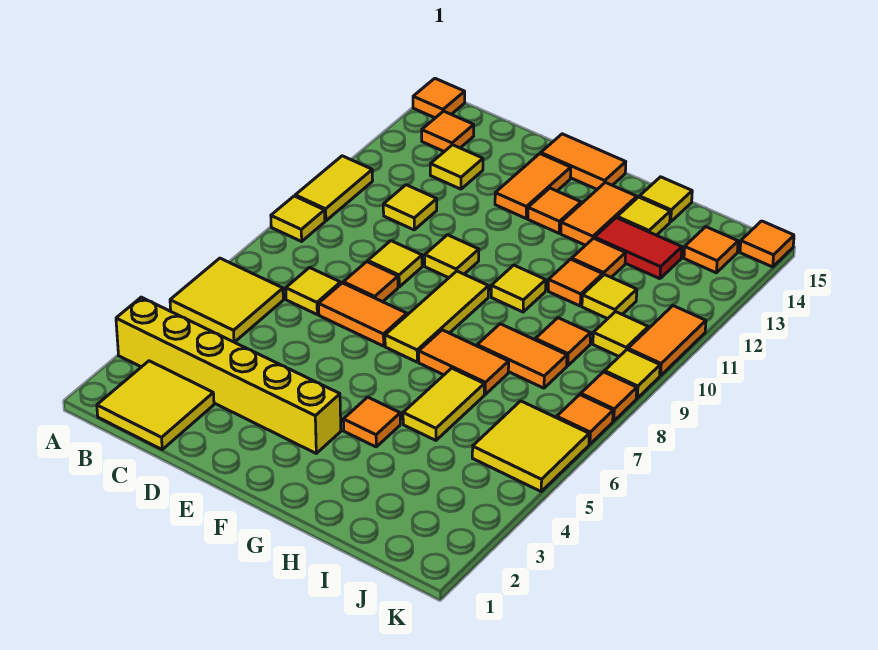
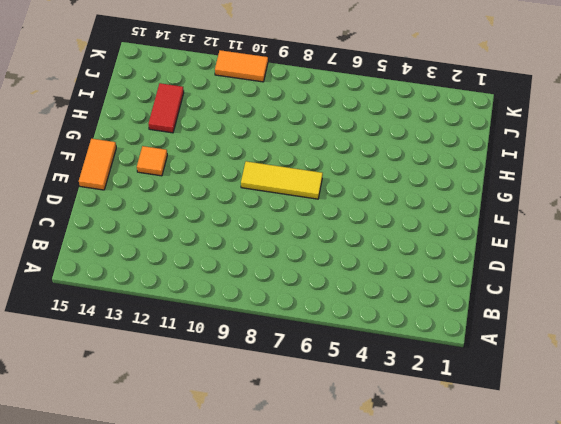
none -> yellow 1x6 brick [116,297,341,453]
none -> yellow 2x2 tile [170,258,283,342]
none -> yellow 1x1 tile [271,196,325,241]
none -> yellow 1x2 tile [295,156,373,221]

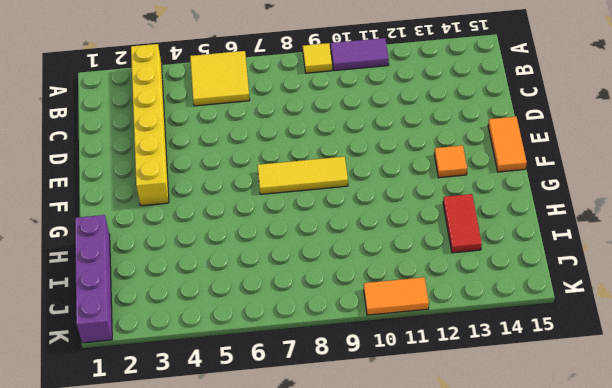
purple 1x2 tile [331,38,389,71] -> yellow 1x2 tile [295,156,373,221]
purple 1x4 brick [75,215,112,343] -> none
none -> orange 1x1 tile [413,78,465,118]
none -> yellow 2x2 tile [97,361,214,449]
none -> orange 1x1 tile [422,111,474,152]
none -> yellow 1x1 tile [286,268,341,314]

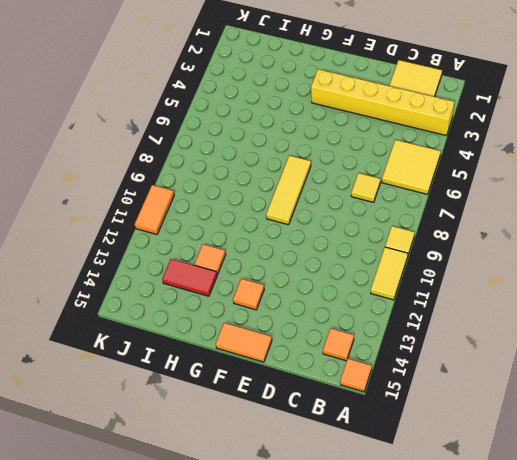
none -> yellow 1x1 tile [383,185,437,230]
none -> yellow 1x1 tile [430,145,483,189]
none -> orange 1x2 tile [319,283,407,346]
none -> orange 1x1 tile [343,262,398,302]

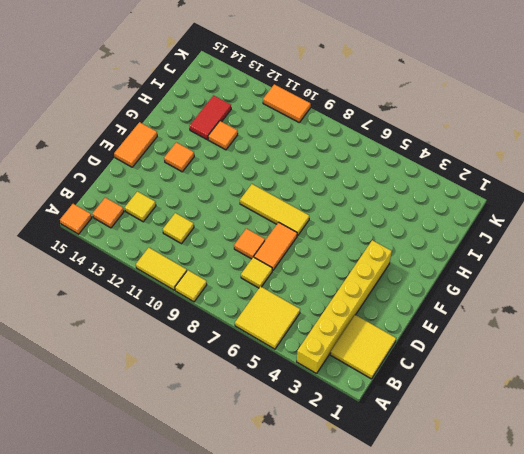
none -> yellow 1x1 tile [368,241,422,287]
none -> yellow 1x1 tile [425,235,479,278]
none -> orange 1x2 tile [495,154,571,218]
none -> orange 1x1 tile [343,397,400,447]

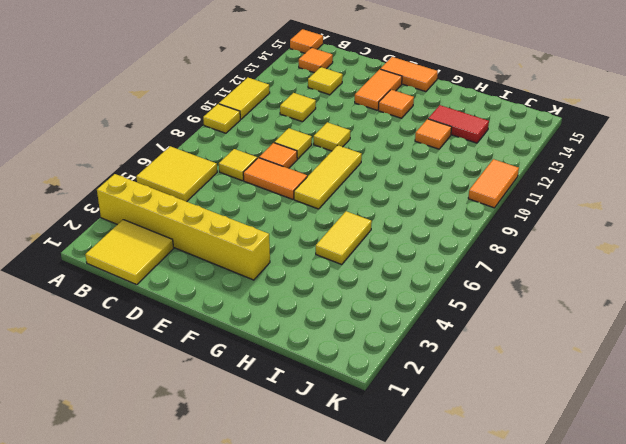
none -> orange 1x1 tile [343,397,400,447]
none -> orange 1x2 tile [419,330,509,394]
none -> yellow 1x1 tile [491,265,546,312]
none -> orange 1x2 tile [561,182,637,245]

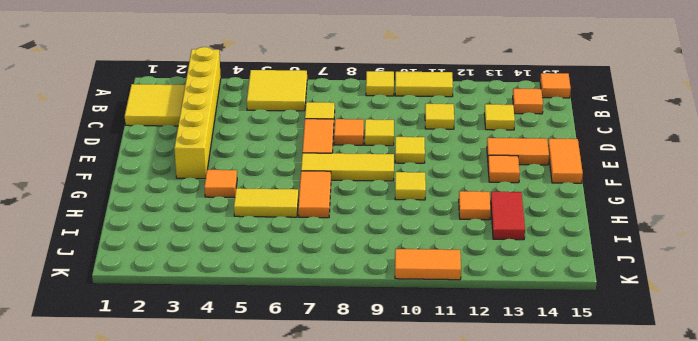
none -> orange 1x2 tile [561,182,637,245]
none -> orange 1x2 tile [477,324,567,388]
none -> orange 1x1 tile [548,259,603,306]
none -> yellow 1x1 tile [617,197,670,235]

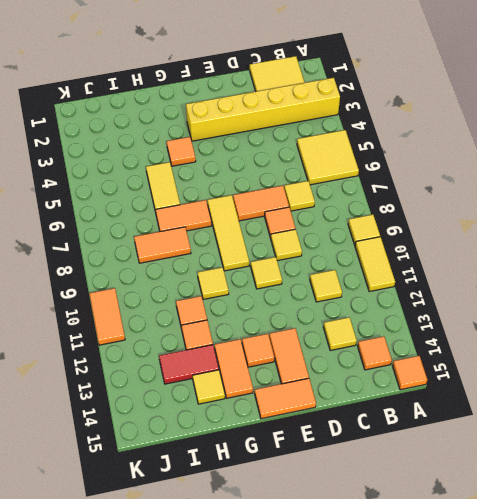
none -> yellow 1x1 tile [639,177,692,222]
none -> orange 1x1 tile [535,318,591,366]
none -> yellow 1x1 tile [582,275,637,319]
none -> yellow 2x2 tile [472,401,589,491]

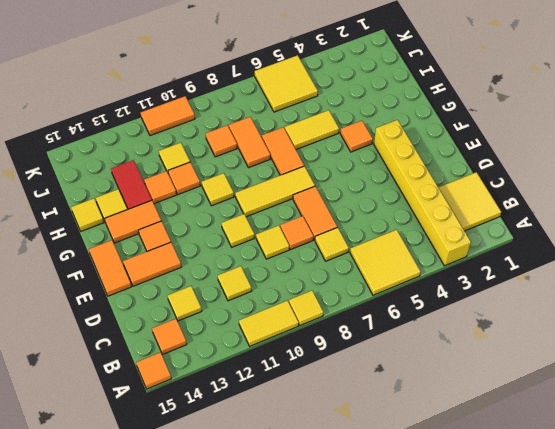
none -> yellow 1x1 tile [593,312,648,356]
none -> orange 1x1 tile [684,227,738,273]
none -> orange 1x1 tile [557,395,613,444]
none -> orange 1x1 tile [581,372,637,421]

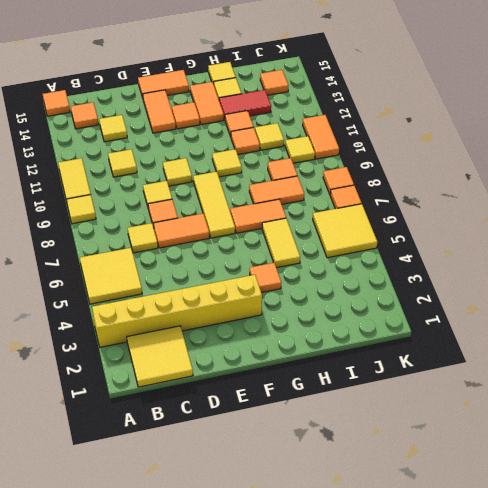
none -> yellow 1x1 tile [605,350,660,398]
none -> orange 1x1 tile [740,221,794,267]

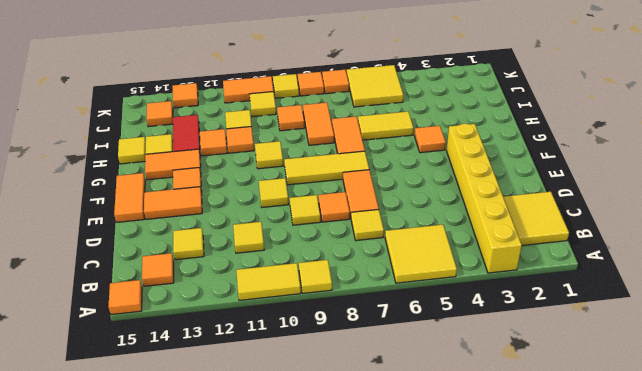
orange 1x1 tile [173,83,198,108] -> orange 1x1 tile moved to [740,221,794,267]

